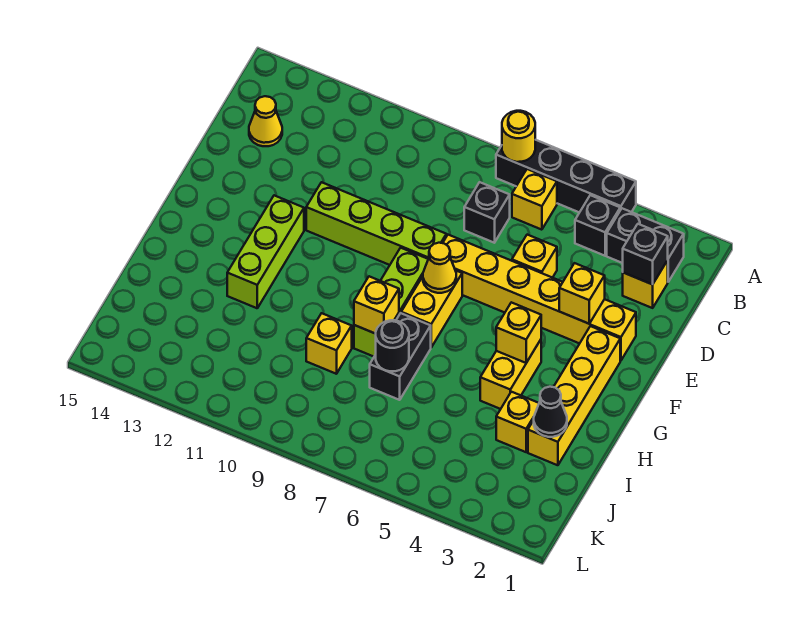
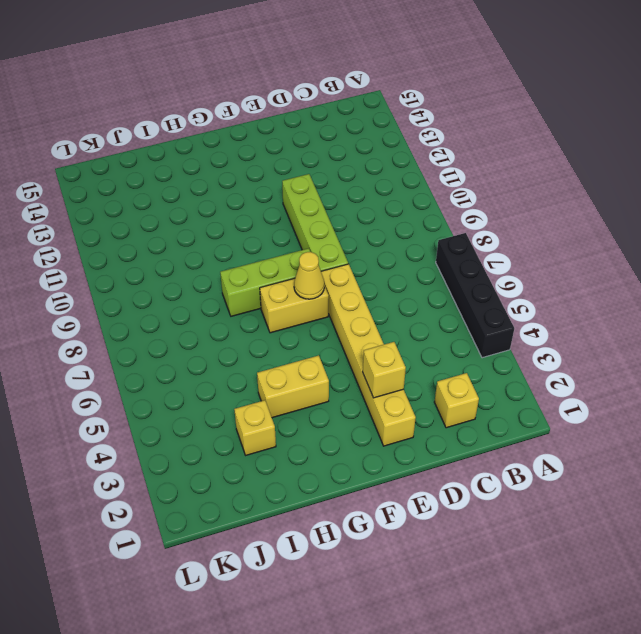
none -> black 1x2 brick [607,208,684,282]
none -> black 1x1 brick [575,195,620,256]
none -> yellow 1x1 brick [512,169,557,230]

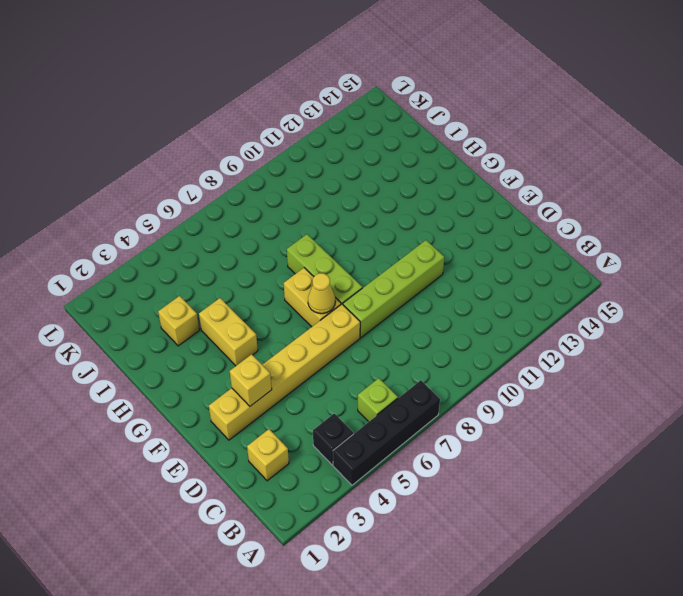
lime 1x1 brick [358,378,398,422] -> yellow 1x1 brick [512,169,557,230]
none -> black 1x2 brick [607,208,684,282]
none -> black 1x1 brick [464,182,510,243]
none -> yellow 1x1 cone [249,96,282,146]

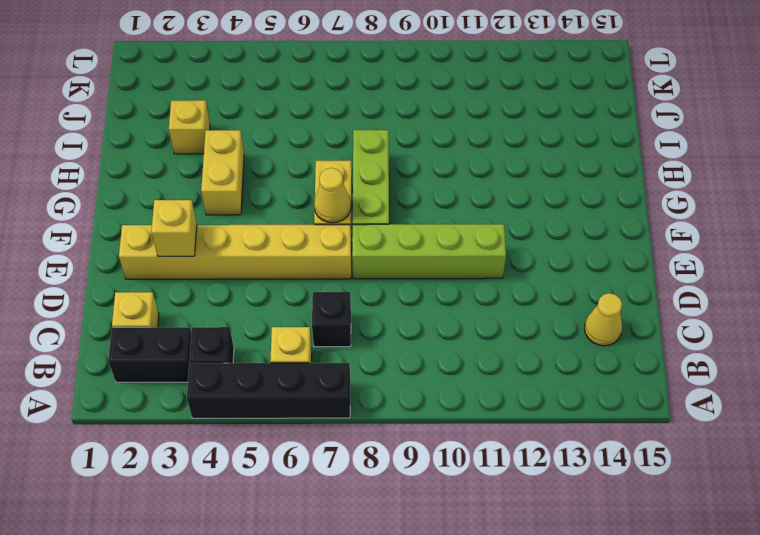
none -> yellow 1x1 brick [512,235,557,278]
none -> yellow 1x4 brick [528,326,620,465]
none -> lime 1x3 brick [227,195,304,308]

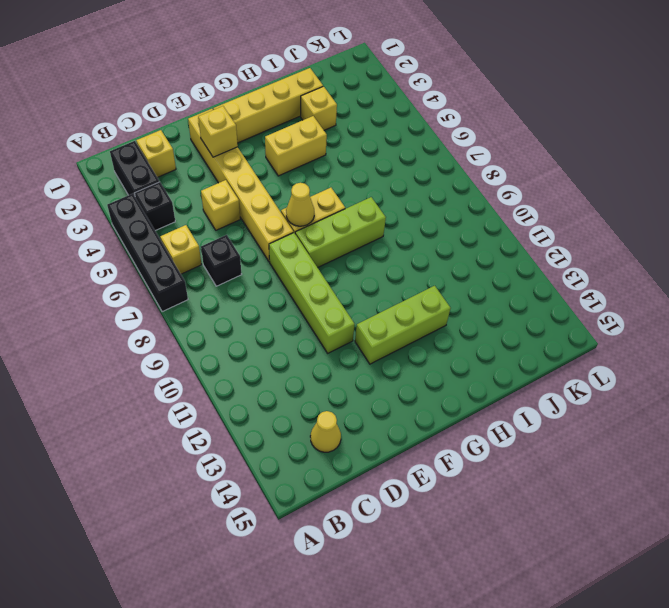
none -> black 1x2 brick [370,313,431,400]
none -> yellow 1x1 brick [306,313,352,374]
none -> yellow 1x1 round brick [502,111,535,162]

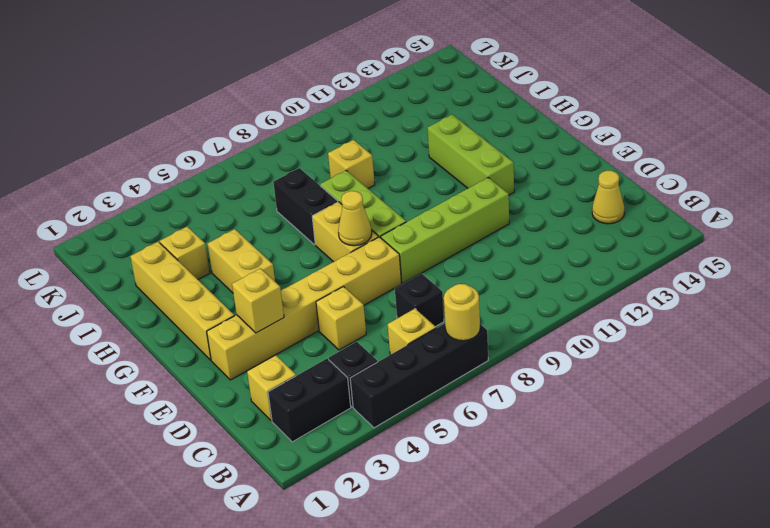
none -> black 1x1 brick [623,224,668,284]
none -> yellow 1x1 brick [496,302,541,363]
none -> yellow 1x1 brick [354,276,399,334]

